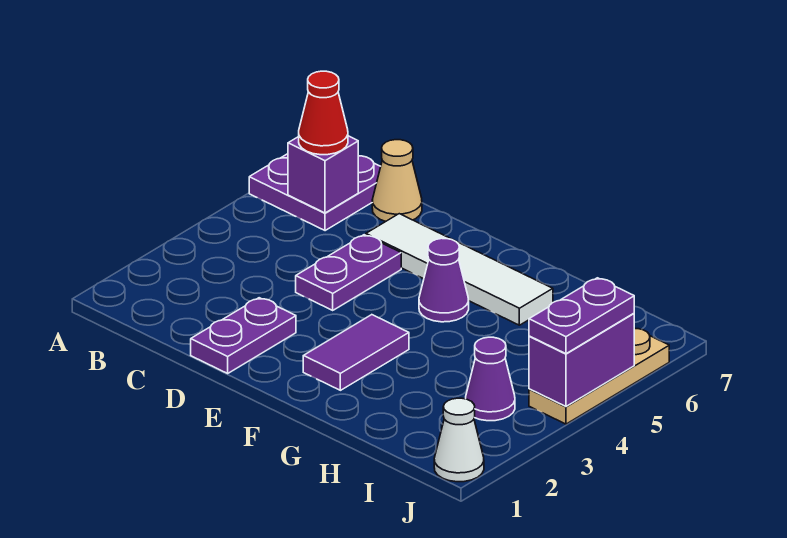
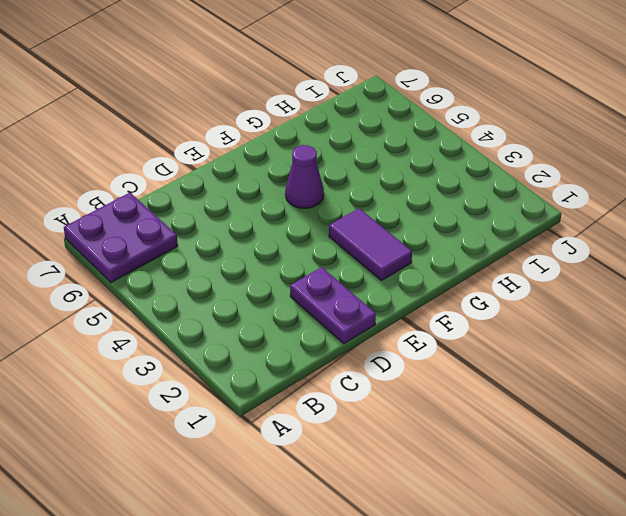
none -> tan 1x1 cone [372,140,422,222]
none -> purple 1x2 plate [296,235,401,310]
none -> white 1x4 tile [366,214,553,325]

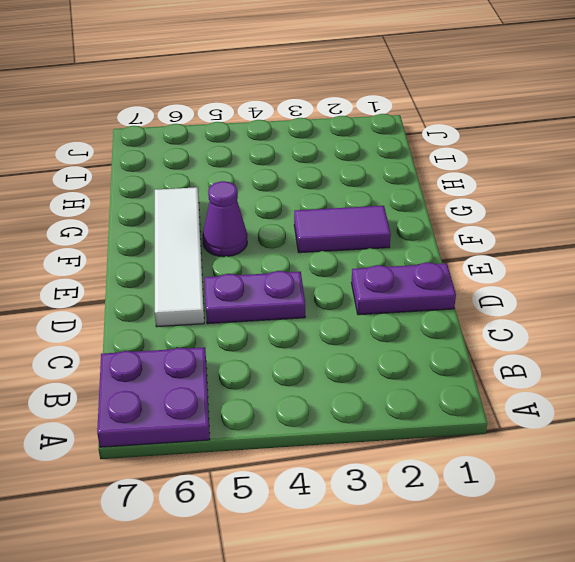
none -> tan 1x1 cone [372,140,422,222]
none -> purple 1x1 cone [466,337,515,421]
none -> white 1x1 cone [434,398,484,482]

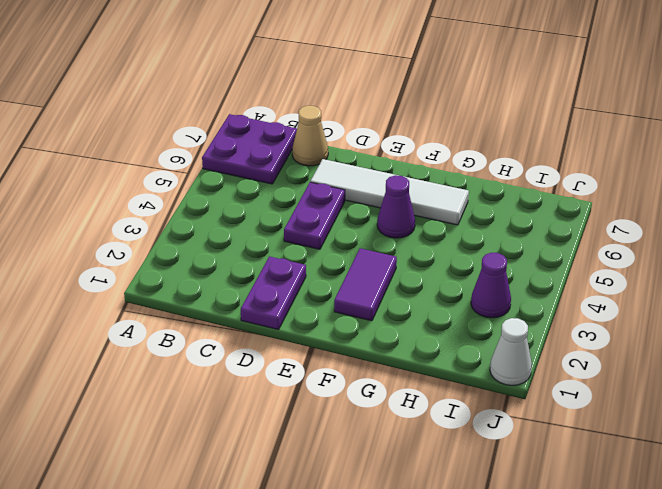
none -> tan 1x3 plate [529,328,669,424]
none -> purple 1x1 brick [288,136,358,213]
none -> purple 1x2 brick [529,313,634,406]

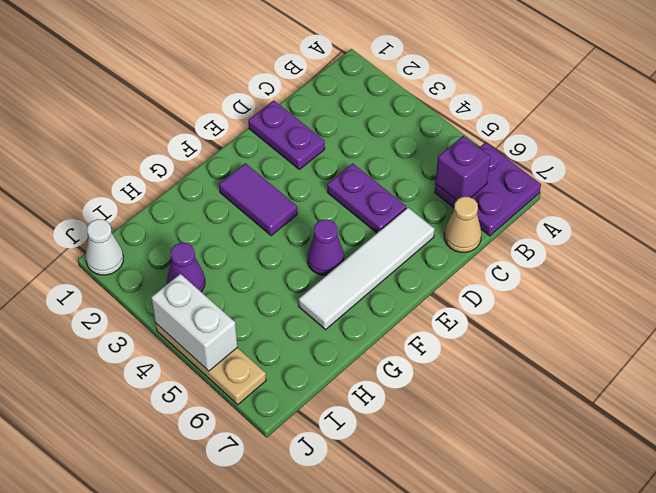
white 1x2 brick [151,274,237,371] -> purple 1x2 brick [529,313,634,406]
none -> red 1x1 cone [299,71,348,155]
none -> purple 1x2 plate [529,278,634,354]

